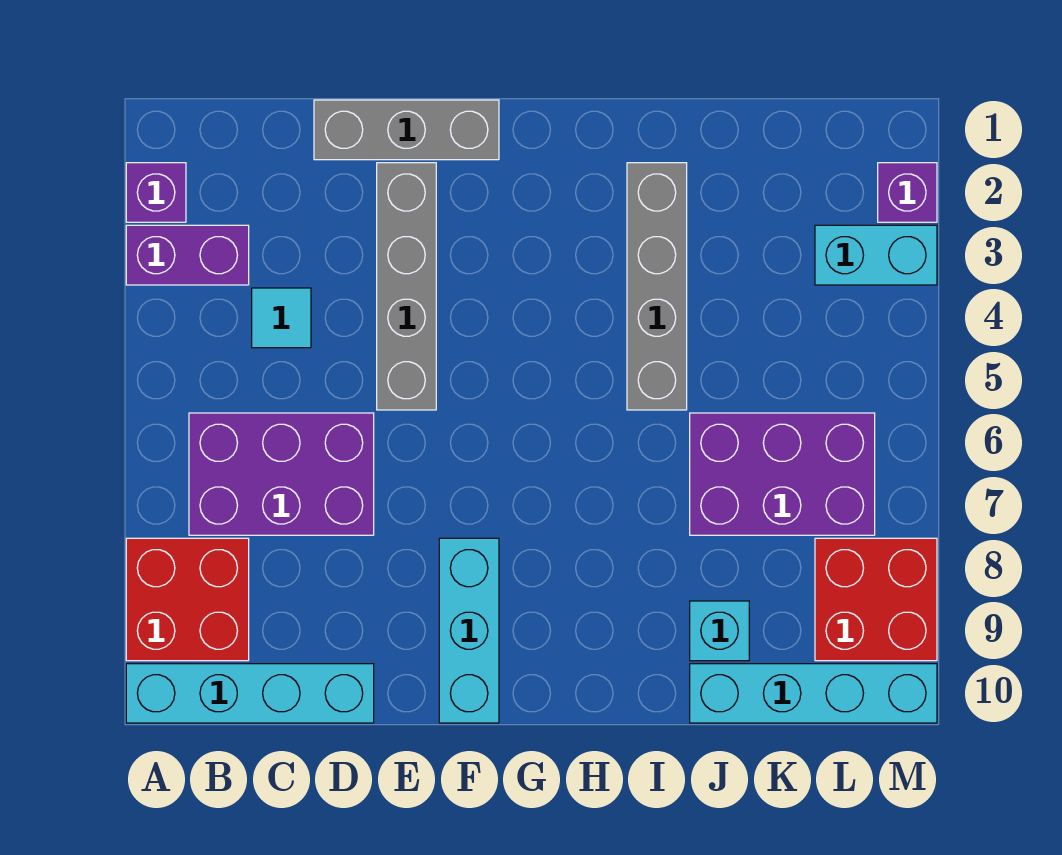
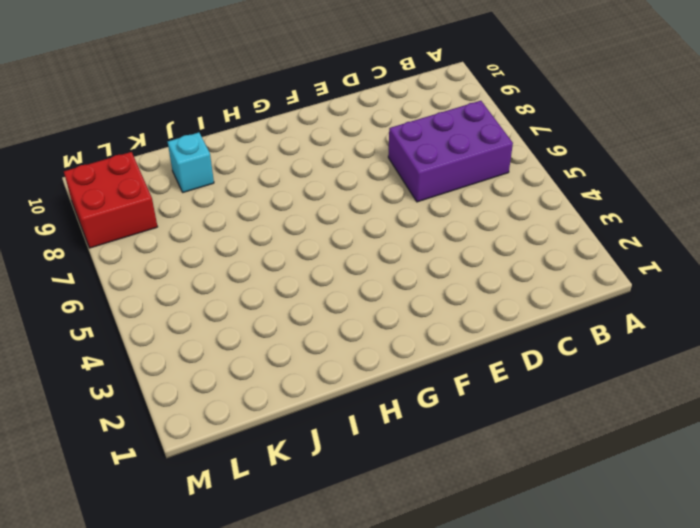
none -> purple 1x1 brick [126,163,186,222]
none -> purple 1x2 brick [126,225,249,285]
none -> red 2x2 brick [126,538,249,661]

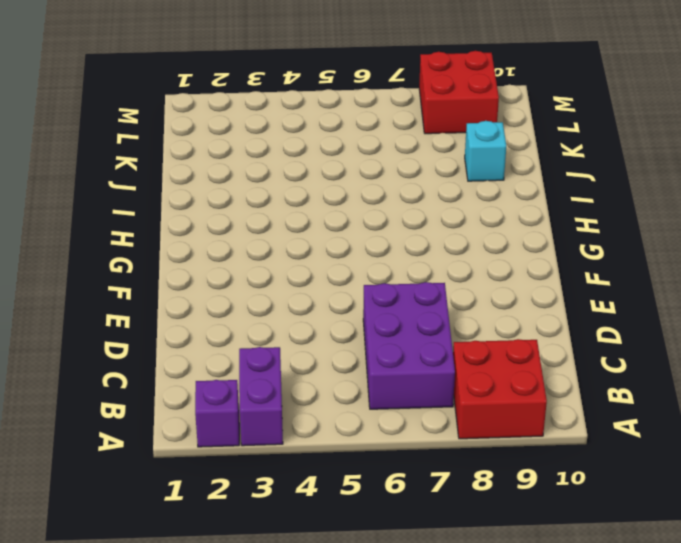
none -> cyan 1x4 brick [126,664,374,723]
none -> cyan 1x1 tile [252,288,311,348]
none -> grey 1x3 brick [314,100,499,160]

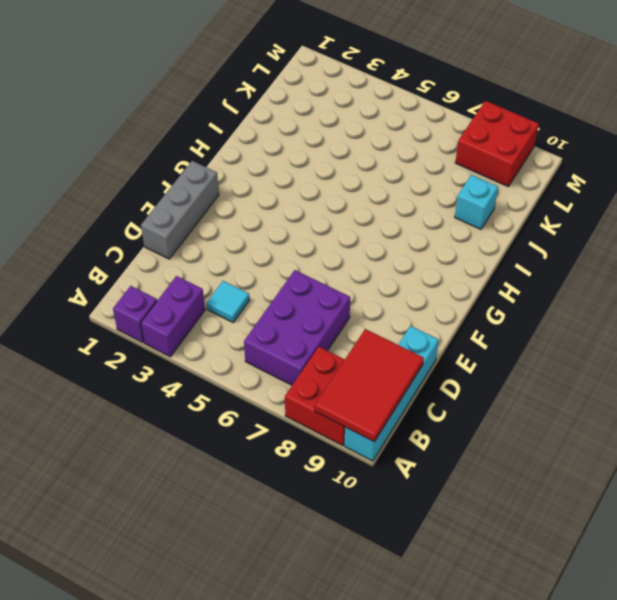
red 2x3 tile [315,329,424,442] -> none
none -> grey 1x4 brick [377,163,436,410]
none -> cyan 1x3 brick [439,538,499,723]
none -> grey 1x4 brick [627,163,687,410]

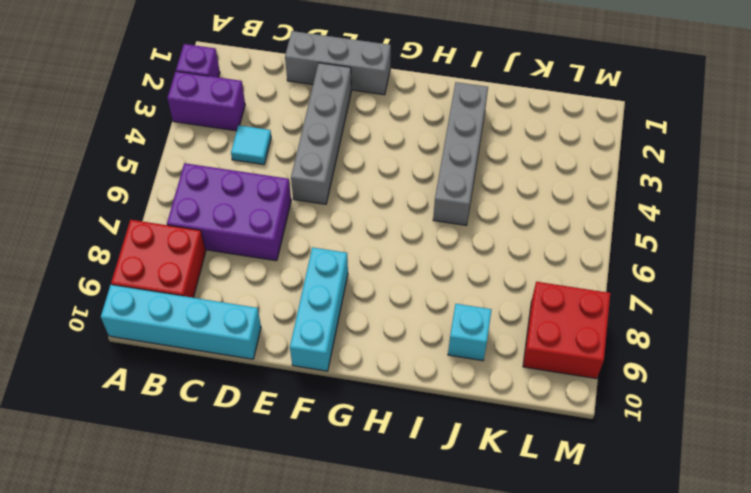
none -> purple 2x3 brick [690,413,875,535]
none -> cyan 1x4 brick [690,664,937,723]
none -> cyan 1x2 brick [815,225,937,285]

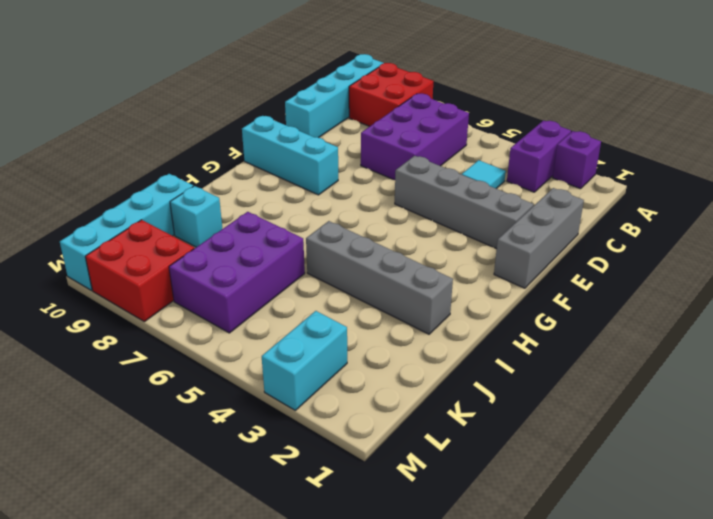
none -> purple 1x1 brick [878,163,937,222]

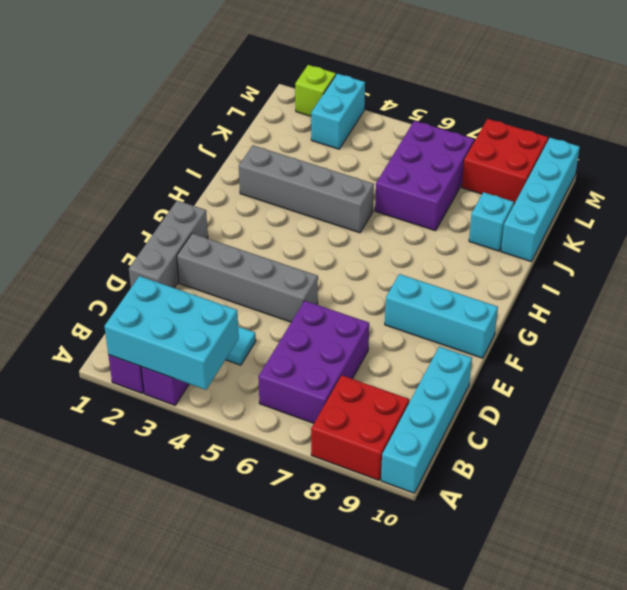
cyan 2x3 brick [104,276,239,390] -> none
lime 1x1 brick [295,65,336,116] -> purple 1x1 brick [878,163,937,222]

